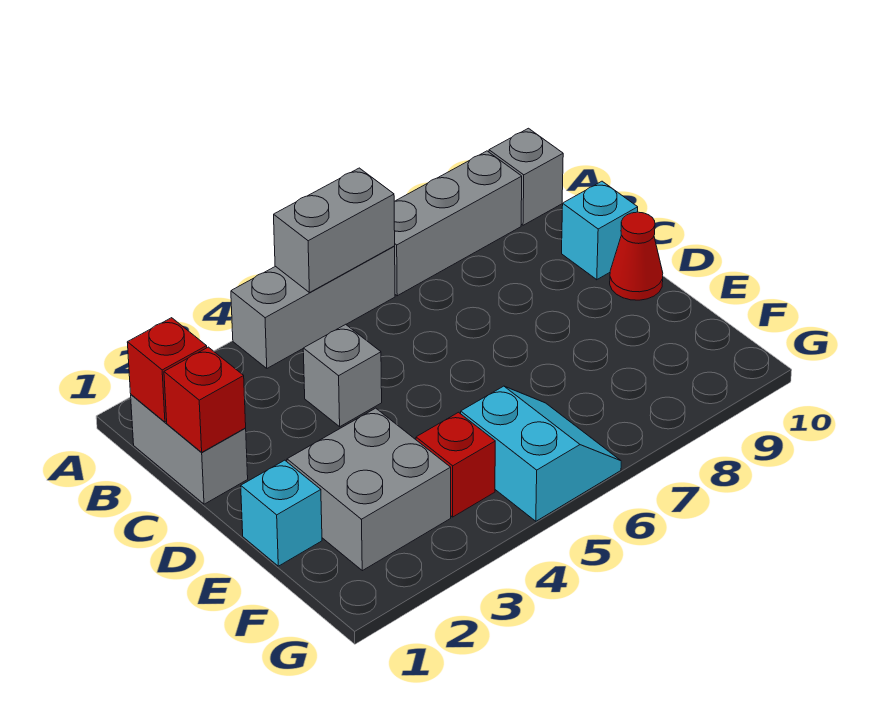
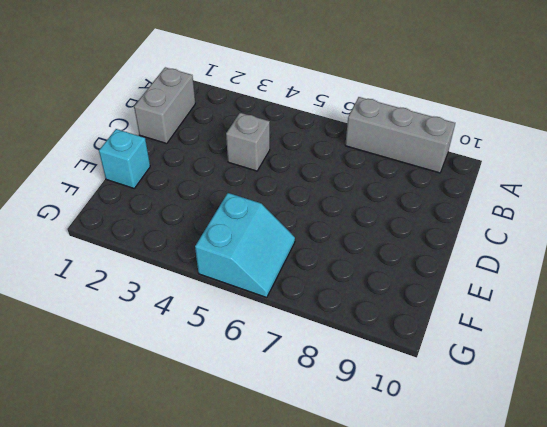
none -> grey 1x3 brick [231,246,395,368]
none -> grey 1x1 brick [489,128,563,225]
none -> cyan 1x1 brick [562,181,638,280]

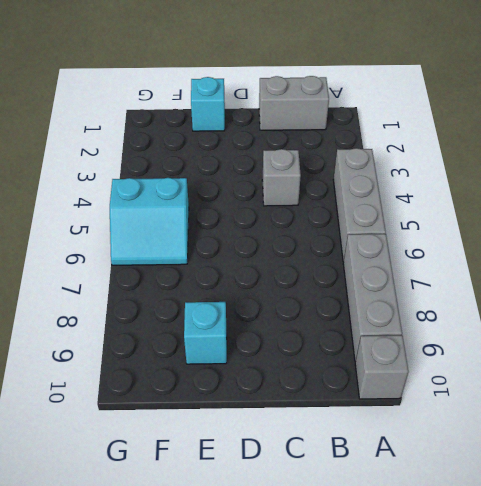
cyan 1x1 brick [184,302,227,364] -> cyan 1x1 brick moved to [562,181,638,280]
none -> red 1x1 cone [610,212,663,300]
none -> grey 2x2 brick [287,408,451,571]
none -> red 1x1 brick [416,412,495,517]

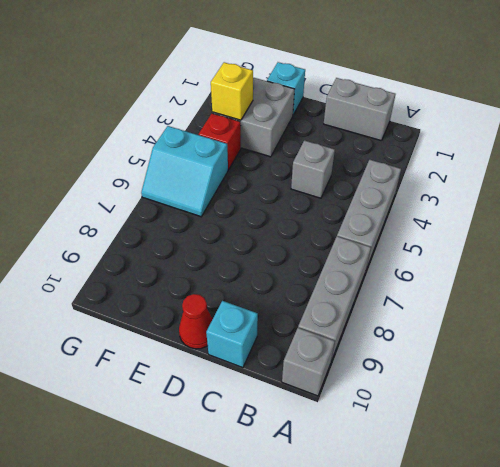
yellow 1x1 brick [211,62,253,120] -> none
none -> grey 1x2 brick [274,168,395,293]
none -> red 1x1 brick [127,318,207,422]
none -> red 1x1 brick [164,347,246,452]

